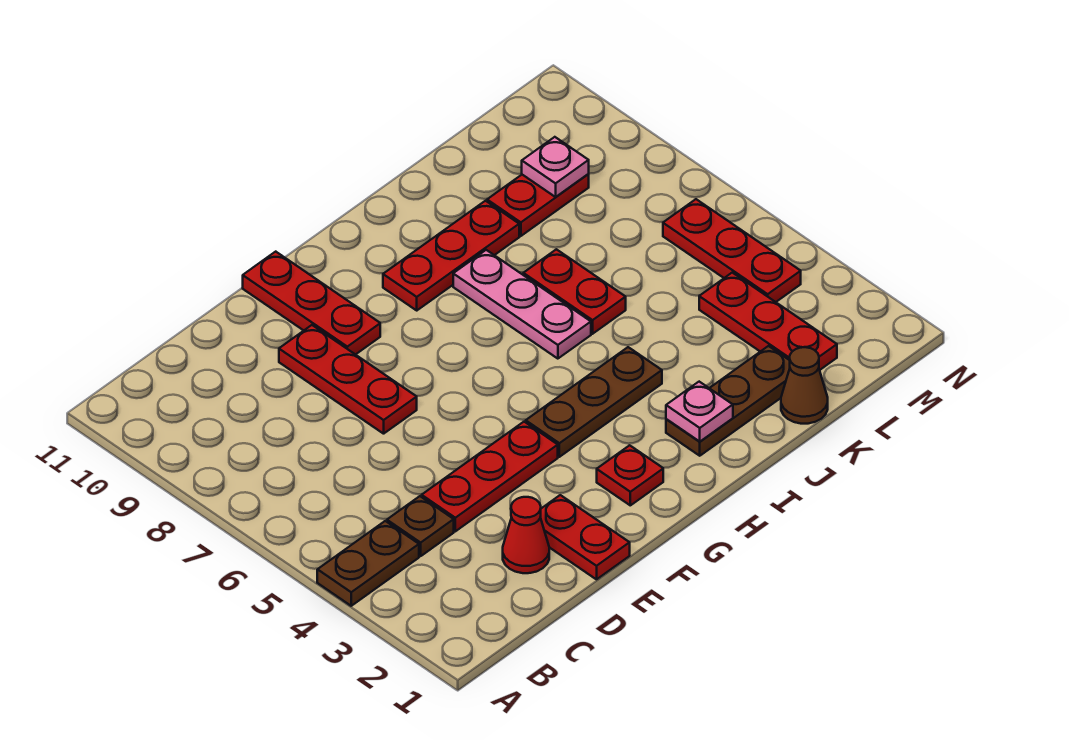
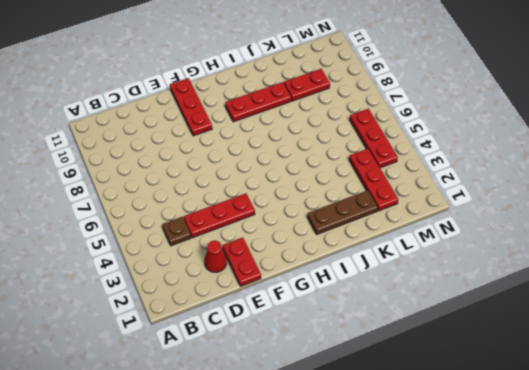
none -> brown 1x2 plate [317,521,419,606]
none -> red 1x3 plate [279,325,417,434]
none -> red 1x1 plate [597,445,663,505]

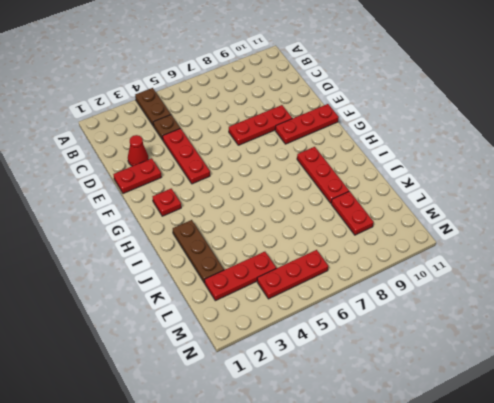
none -> brown 1x3 plate [526,347,662,457]
none -> pink 1x3 plate [453,250,591,359]
none -> red 1x2 plate [523,249,626,334]

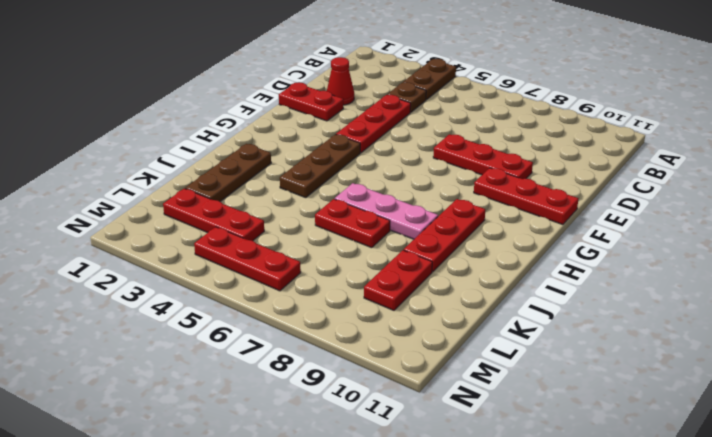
none -> red 1x1 plate [597,445,663,505]
none -> brown 1x1 cone [781,347,828,424]
none -> pink 1x1 plate [666,382,733,442]

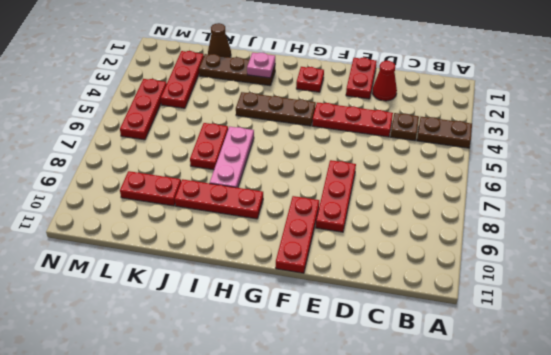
none -> pink 1x1 plate [522,137,589,197]

